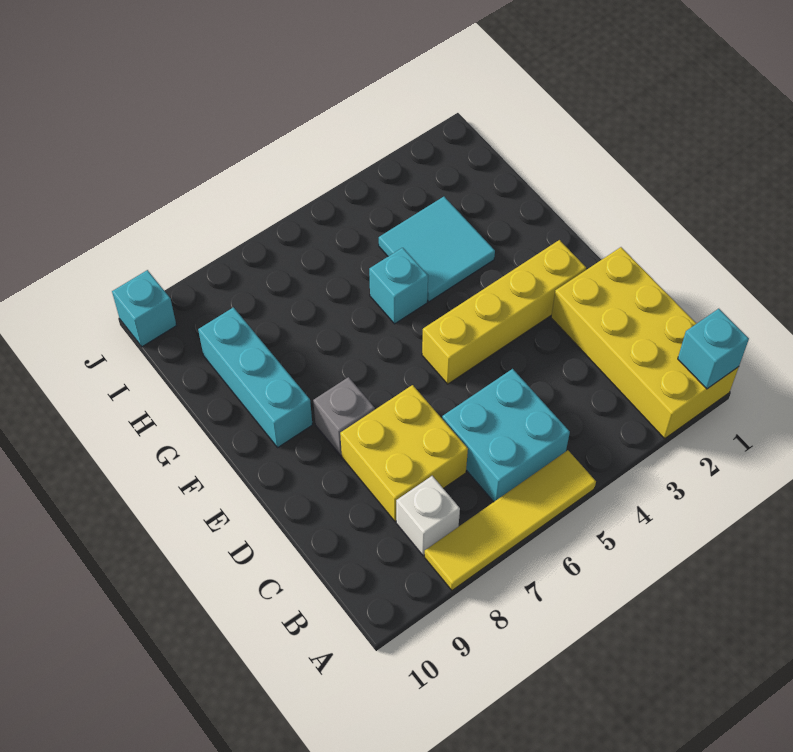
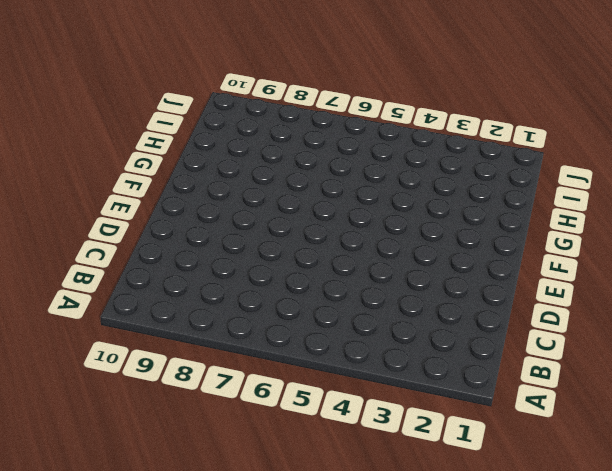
none -> yellow 2x4 brick [551,247,739,439]
none -> yellow 1x4 tile [425,450,596,590]
none -> cyan 2x2 brick [442,369,570,502]

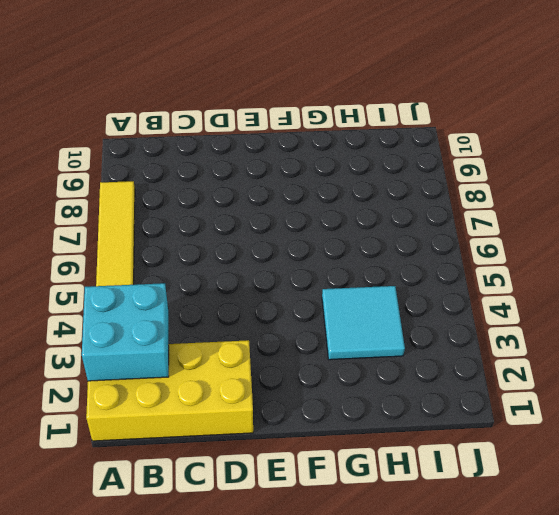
cyan 2x2 brick [82,283,169,381] -> cyan 2x2 brick moved to [442,369,570,502]
none -> white 1x1 brick [396,476,460,556]
none -> yellow 2x2 brick [340,385,468,522]
none -> yellow 1x4 brick [422,240,586,384]

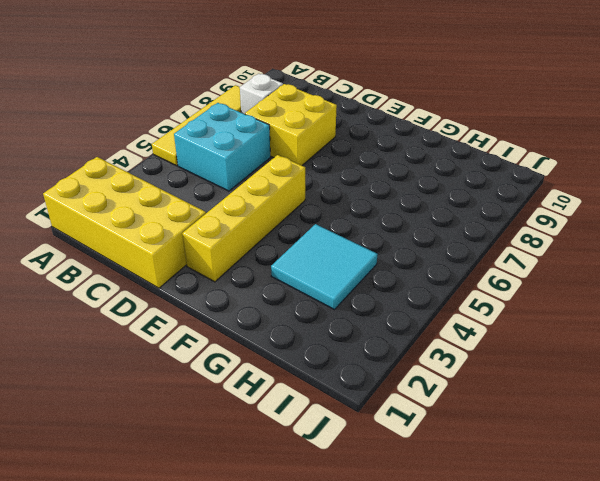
none -> grey 1x1 brick [313,377,375,455]
none -> cyan 1x3 brick [198,307,312,447]
none -> cyan 1x1 brick [369,248,428,324]

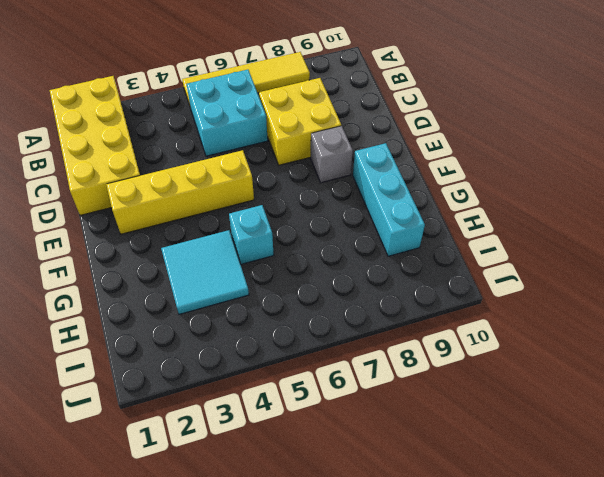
none -> white 1x1 brick [396,476,460,556]
none -> cyan 1x1 brick [112,270,176,347]
none -> cyan 1x1 brick [678,309,749,389]

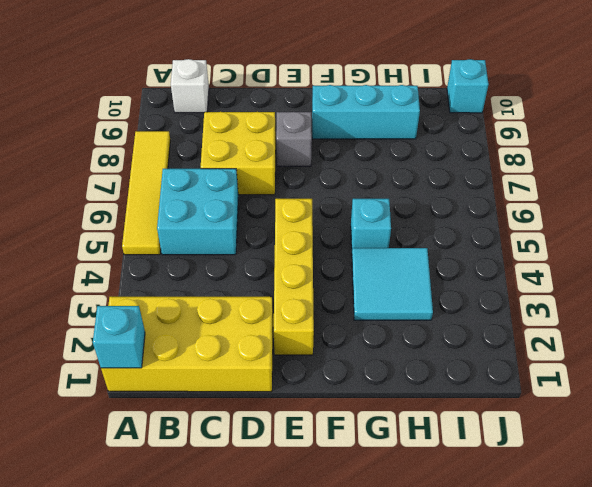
white 1x1 brick [171,59,209,113] -> white 1x1 brick moved to [396,476,460,556]

